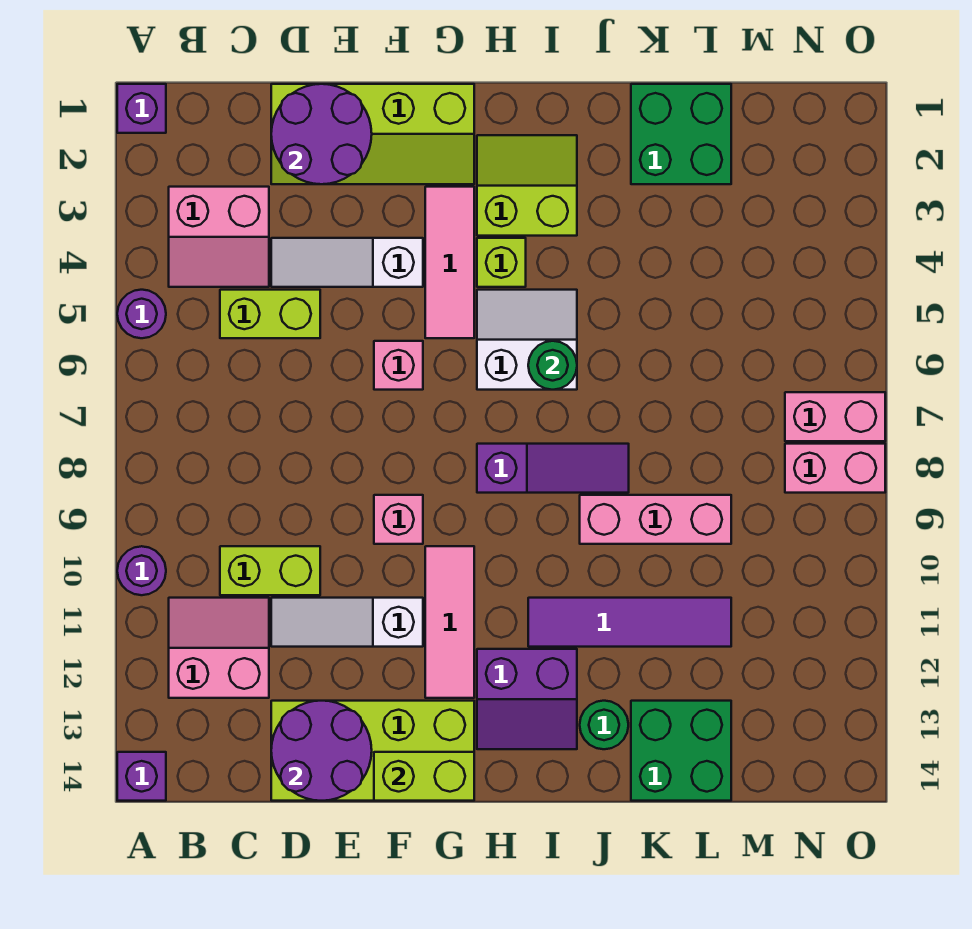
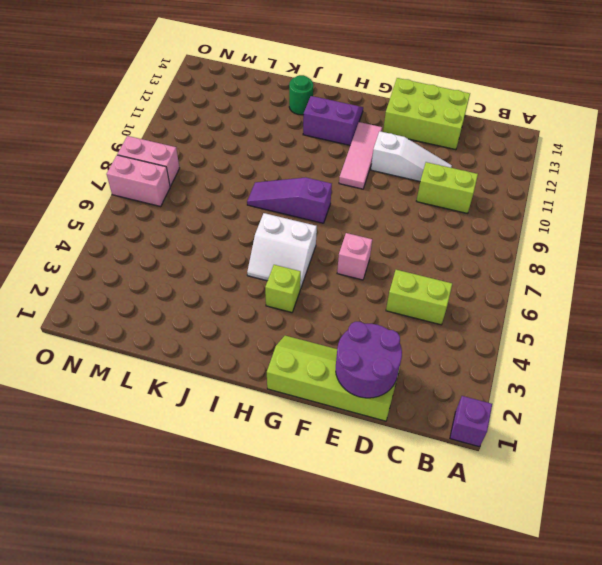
lime 2x3 brick [383,78,470,150] -> lime 2x4 brick [271,701,474,801]
none -> purple 1x1 round brick [117,290,166,338]
none -> purple 1x1 round brick [117,546,166,595]
none -> purple 1x1 brick [117,752,166,801]
none -> pink 2x2 slope [169,187,269,287]

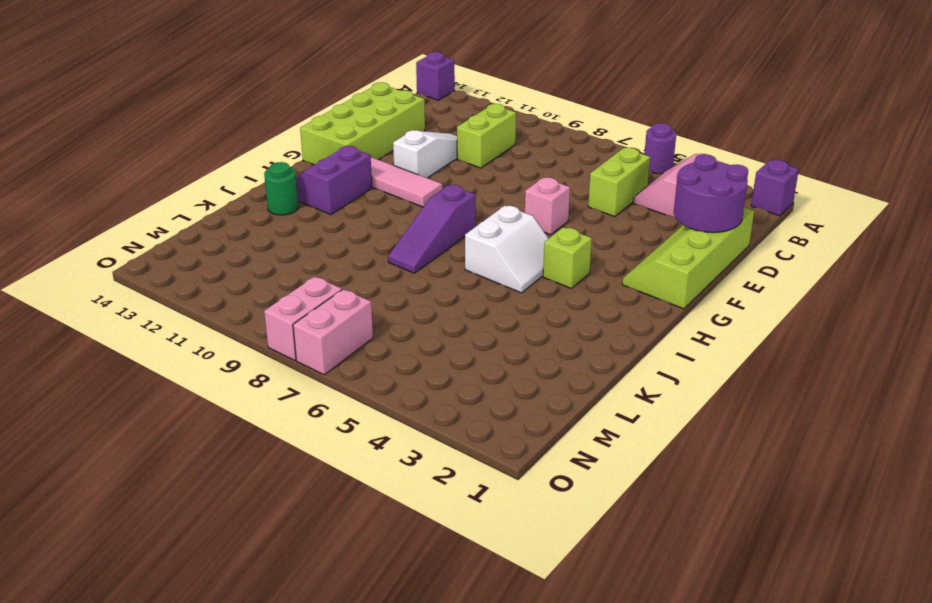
none -> purple 1x1 round brick [117,546,166,595]
none -> pink 2x2 slope [169,598,269,698]
none -> white 1x3 slope [271,238,423,287]
none -> pink 1x1 brick [374,495,423,544]

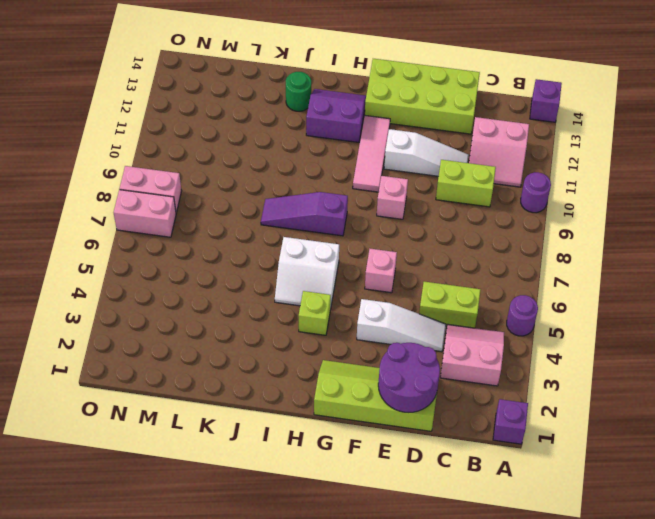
none -> pink 1x3 tile [425,187,474,338]
none -> lime 2x2 slope [477,135,577,236]
none -> purple 1x4 tile [528,598,731,647]
none -> pink 1x3 brick [580,495,731,544]

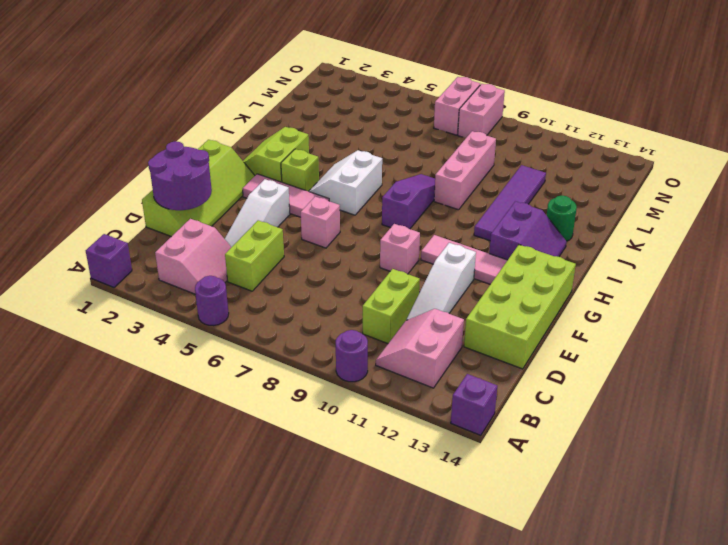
none -> green 2x2 brick [631,84,731,184]
none -> green 2x2 brick [631,701,731,801]
none -> purple 2x2 round brick [271,701,372,801]
none -> lime 1x2 brick [374,752,474,801]

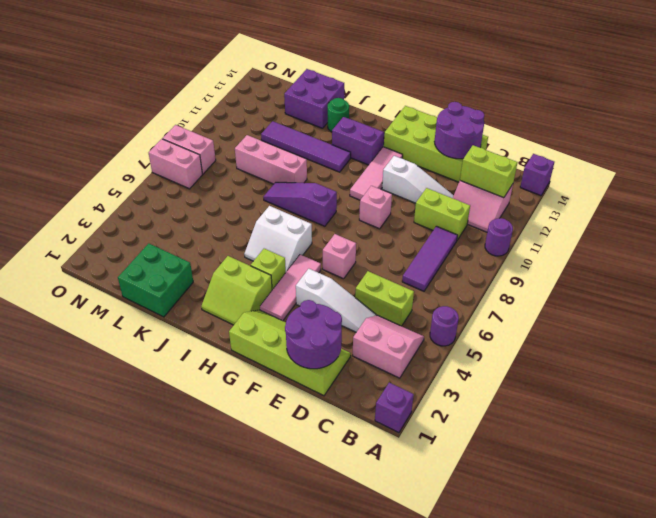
lime 1x2 brick [460,145,517,198] -> lime 1x2 brick moved to [374,752,474,801]
purple 1x3 tile [402,226,458,291] -> none
purple 2x2 brick [284,69,344,128] -> green 2x2 brick [631,701,731,801]
none -> green 1x1 round brick [528,341,577,390]

